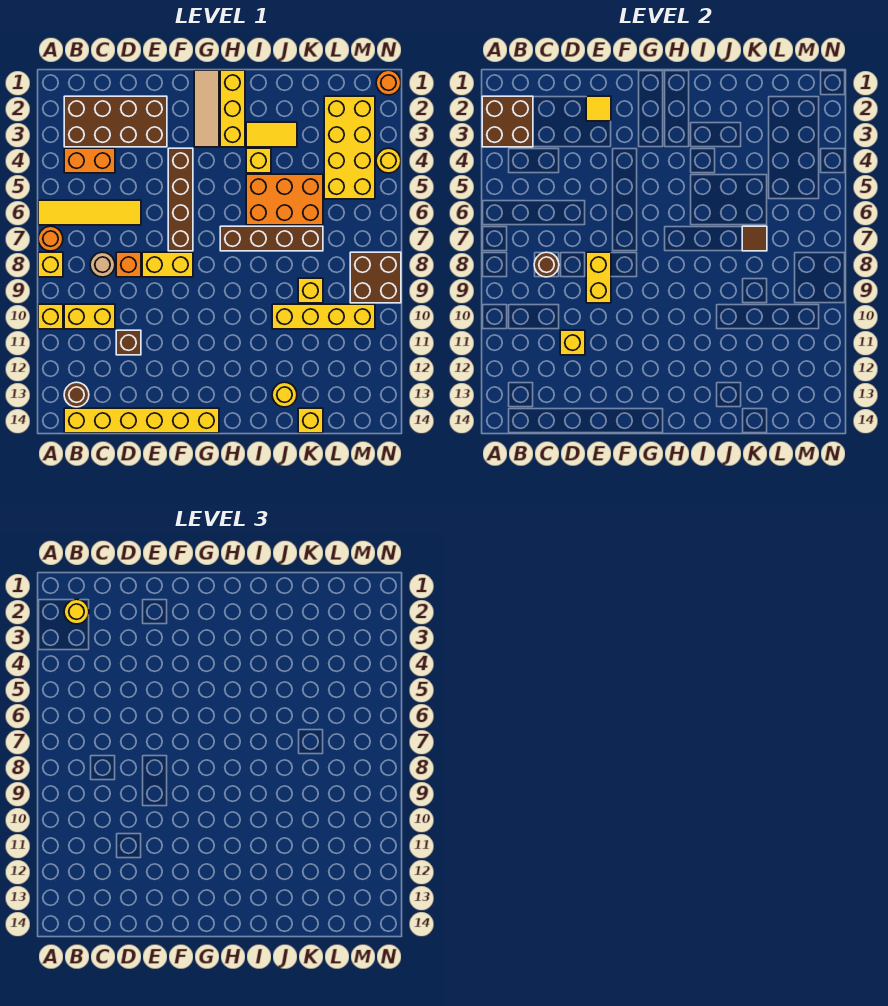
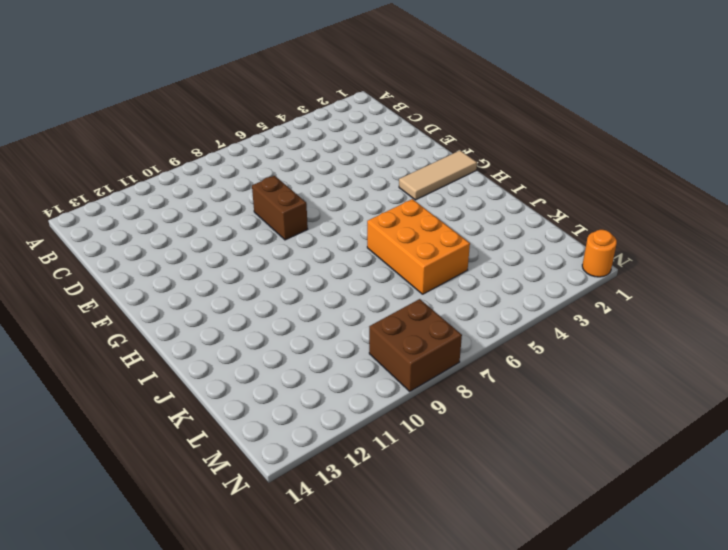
brown 1x2 brick [252,176,308,240] -> yellow 1x2 brick [142,252,193,277]
none -> yellow 1x4 tile [38,200,141,225]
none -> orange 1x1 round brick [38,226,63,251]
none -> yellow 1x1 brick [38,252,63,277]
none -> yellow 1x1 brick [38,304,63,329]

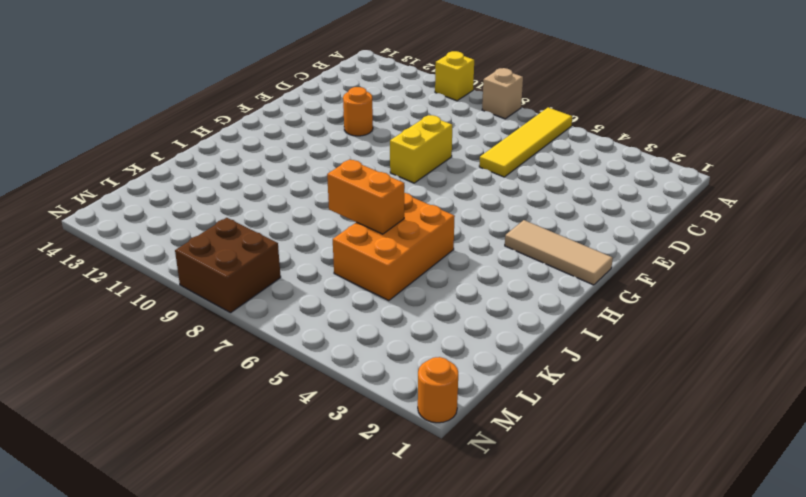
tan 1x1 brick [482,68,523,119] -> yellow 1x1 brick [38,252,63,277]
orange 1x1 round brick [343,87,373,136] -> orange 1x1 round brick moved to [38,226,63,251]
orange 1x2 brick [327,160,404,234] -> orange 1x2 brick turned to [64,148,115,173]
none -> brown 2x4 brick [64,96,167,147]
none -> yellow 1x2 brick [64,304,115,329]
none -> brown 1x1 round brick [64,382,89,407]
none -> yellow 1x6 brick [64,408,219,433]

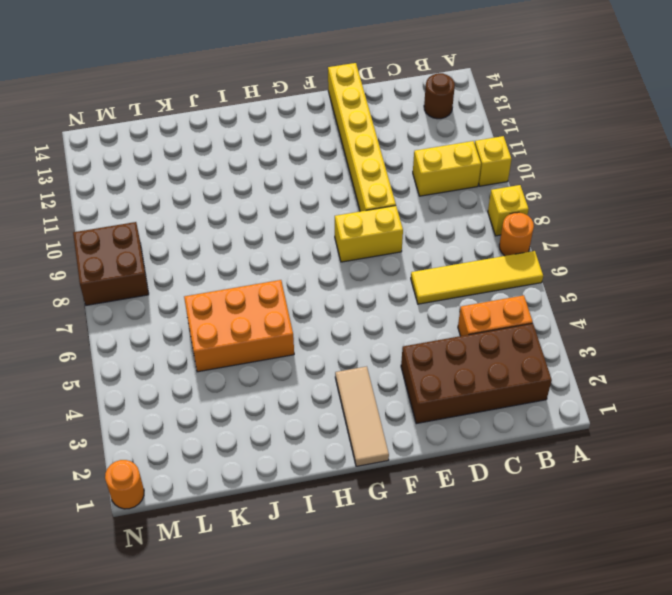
yellow 1x6 brick [328,63,396,211] -> yellow 1x6 brick turned to [64,408,219,433]
none -> tan 1x1 round brick [90,252,115,277]
none -> orange 1x1 brick [116,252,141,277]
none -> brown 1x1 brick [116,330,141,355]
none -> brown 1x4 brick [168,148,193,251]

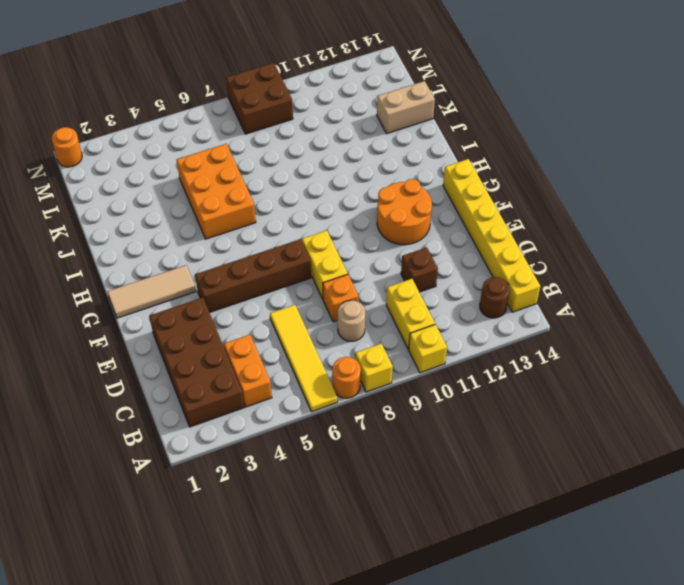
orange 2x2 round brick [377,179,432,245] -> none
tan 1x2 brick [377,81,435,134] -> yellow 1x1 brick [298,408,323,433]
none -> yellow 1x3 brick [220,70,245,147]
none -> brown 1x4 brick [220,226,323,251]
none -> yellow 1x2 tile [246,122,297,147]
none -> yellow 1x1 brick [246,148,271,173]

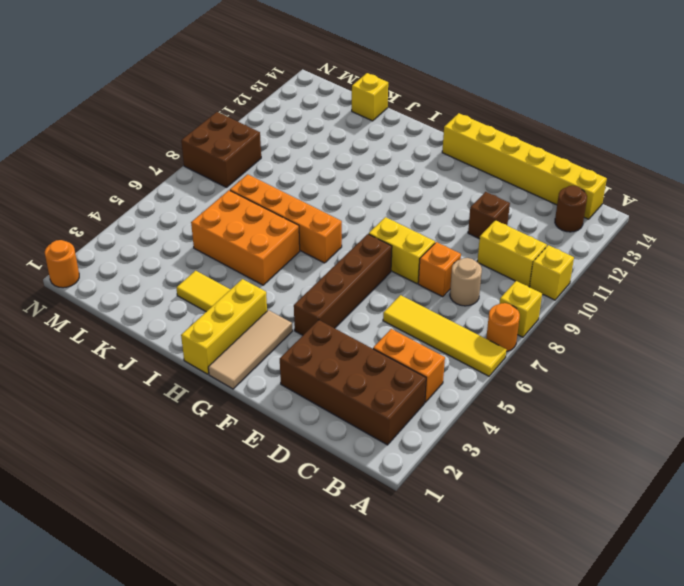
orange 1x4 brick [230,174,342,263] -> brown 1x4 brick [220,226,323,251]
none -> yellow 1x1 brick [246,148,271,173]
none -> yellow 1x4 brick [272,304,375,329]
none -> yellow 1x1 round brick [272,382,297,407]
none -> yellow 1x1 brick [298,278,323,303]

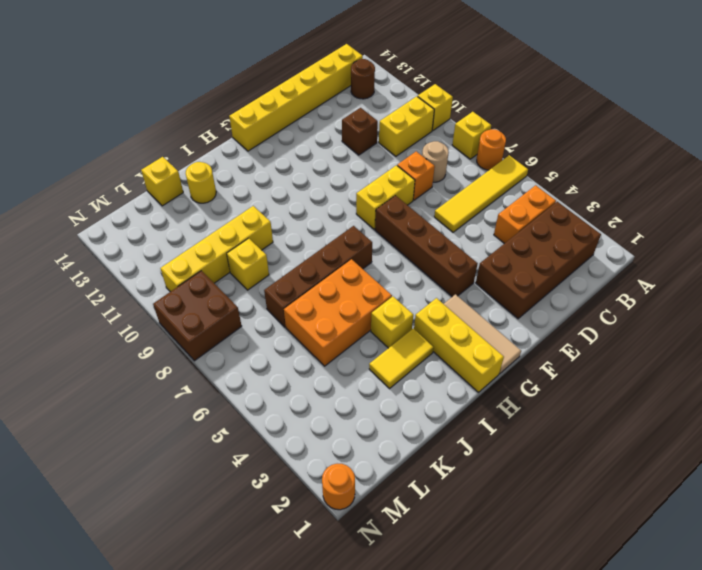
none -> yellow 2x4 brick [324,96,375,199]
none -> yellow 1x1 round brick [376,148,401,173]
none -> brown 2x2 brick [482,96,533,147]
none -> brown 1x1 round brick [534,252,559,277]

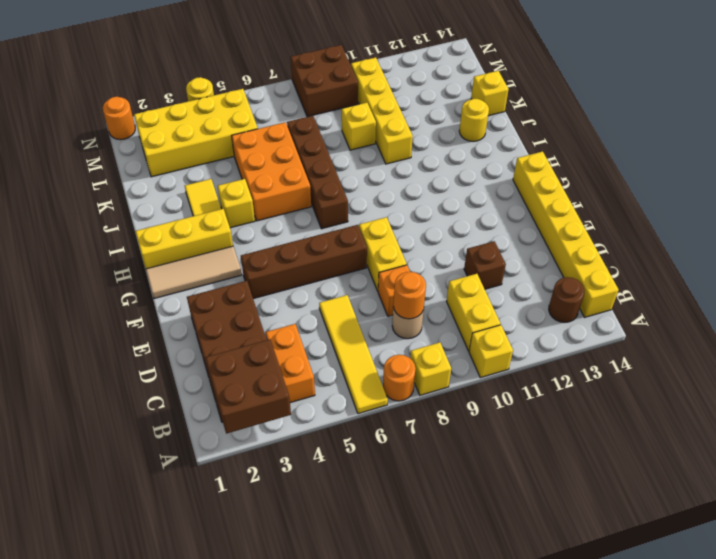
orange 1x1 round brick [393,272,426,319] -> brown 1x1 round brick [534,252,559,277]
none -> yellow 1x1 brick [560,330,585,355]
none -> yellow 1x1 tile [586,96,611,121]
none -> yellow 1x2 brick [586,252,611,303]
none -> brown 1x1 tile [742,226,767,251]

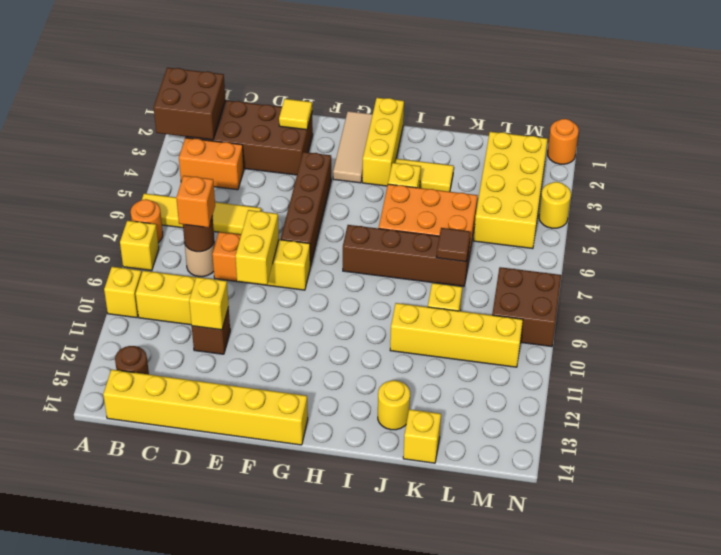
orange 1x1 brick [176,176,215,228] -> none
none -> yellow 1x1 round brick [64,599,89,624]

